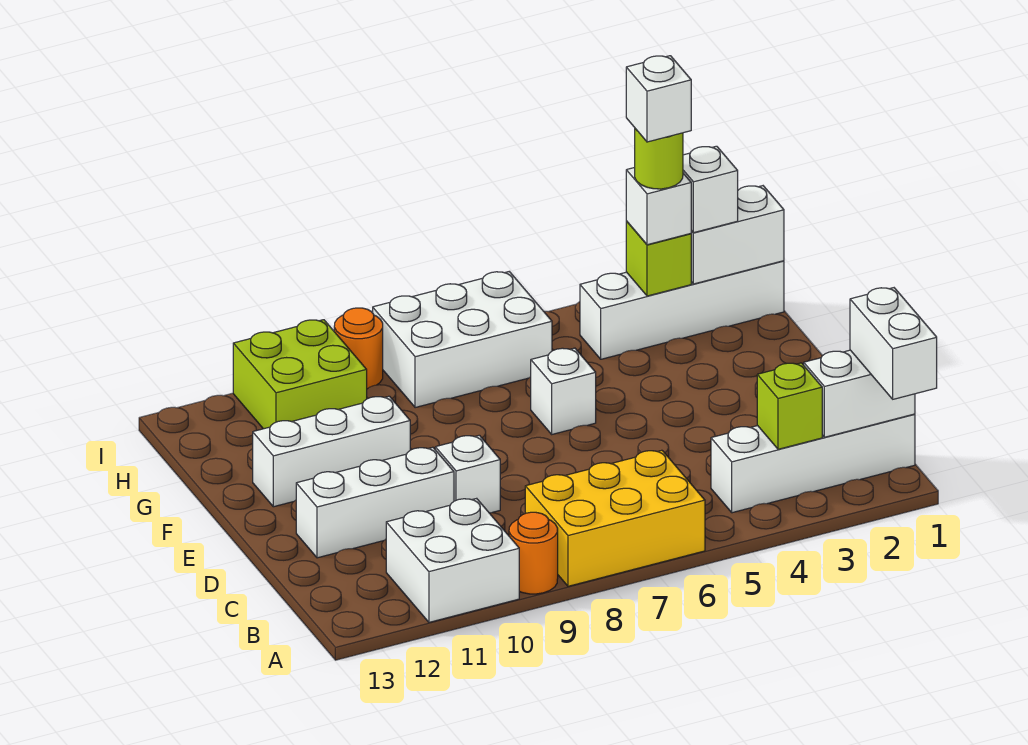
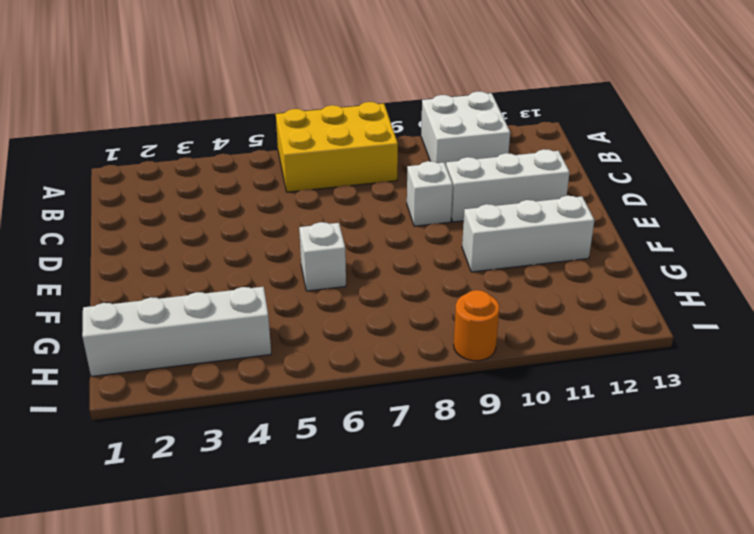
none -> orange 1x1 round brick [509,512,558,594]
none -> white 1x4 brick [711,414,915,513]
none -> white 2x3 brick [373,272,552,408]

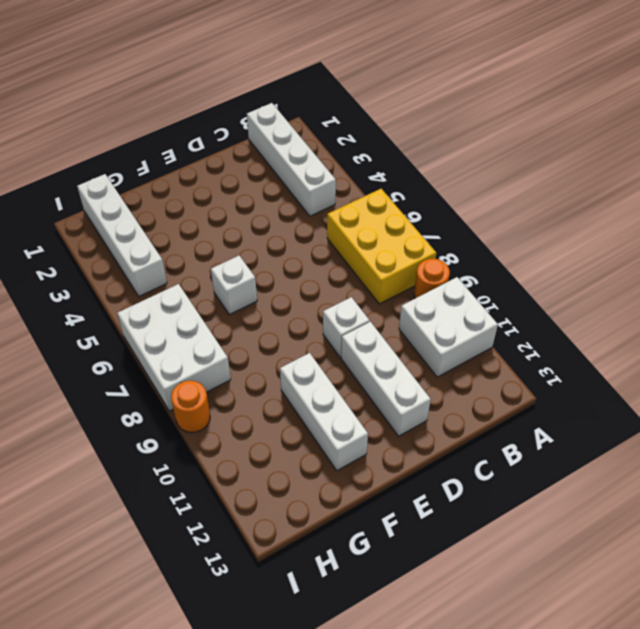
none -> lime 2x2 brick [233,320,367,429]
none -> white 1x2 brick [804,350,915,437]
none -> lime 1x1 brick [757,363,822,449]

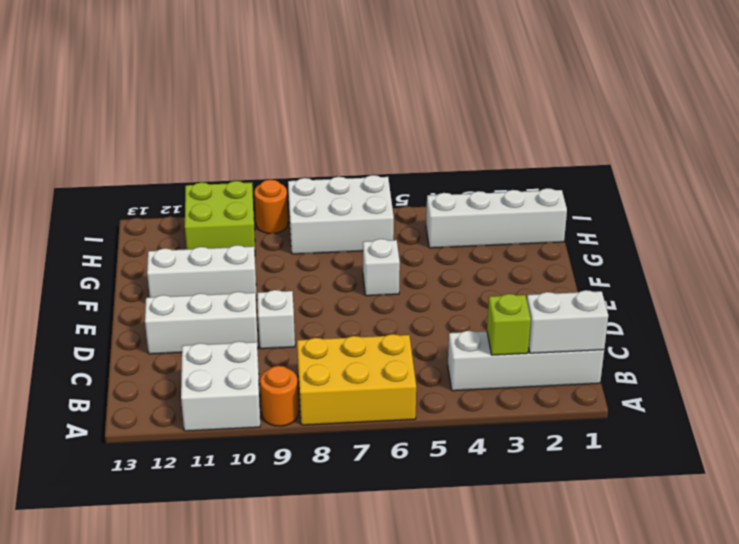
none -> white 1x2 brick [691,186,784,284]
none -> lime 1x1 brick [626,221,691,296]
none -> white 1x2 brick [850,288,937,399]

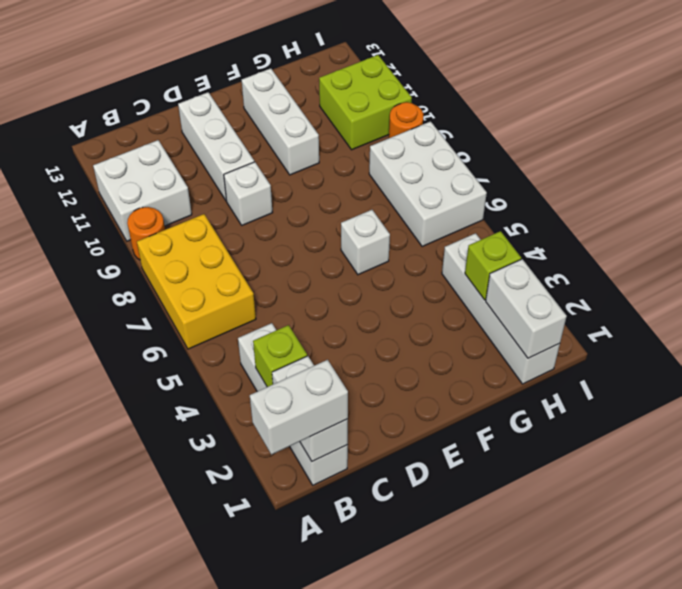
none -> white 1x1 brick [683,146,738,233]
none -> white 1x1 brick [626,168,691,245]
none -> lime 1x1 round brick [635,129,683,189]

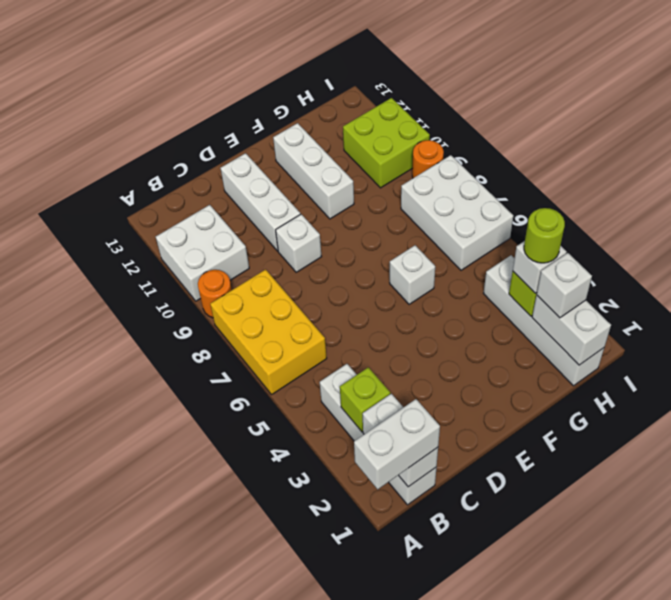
none -> white 1x1 brick [626,56,691,142]

